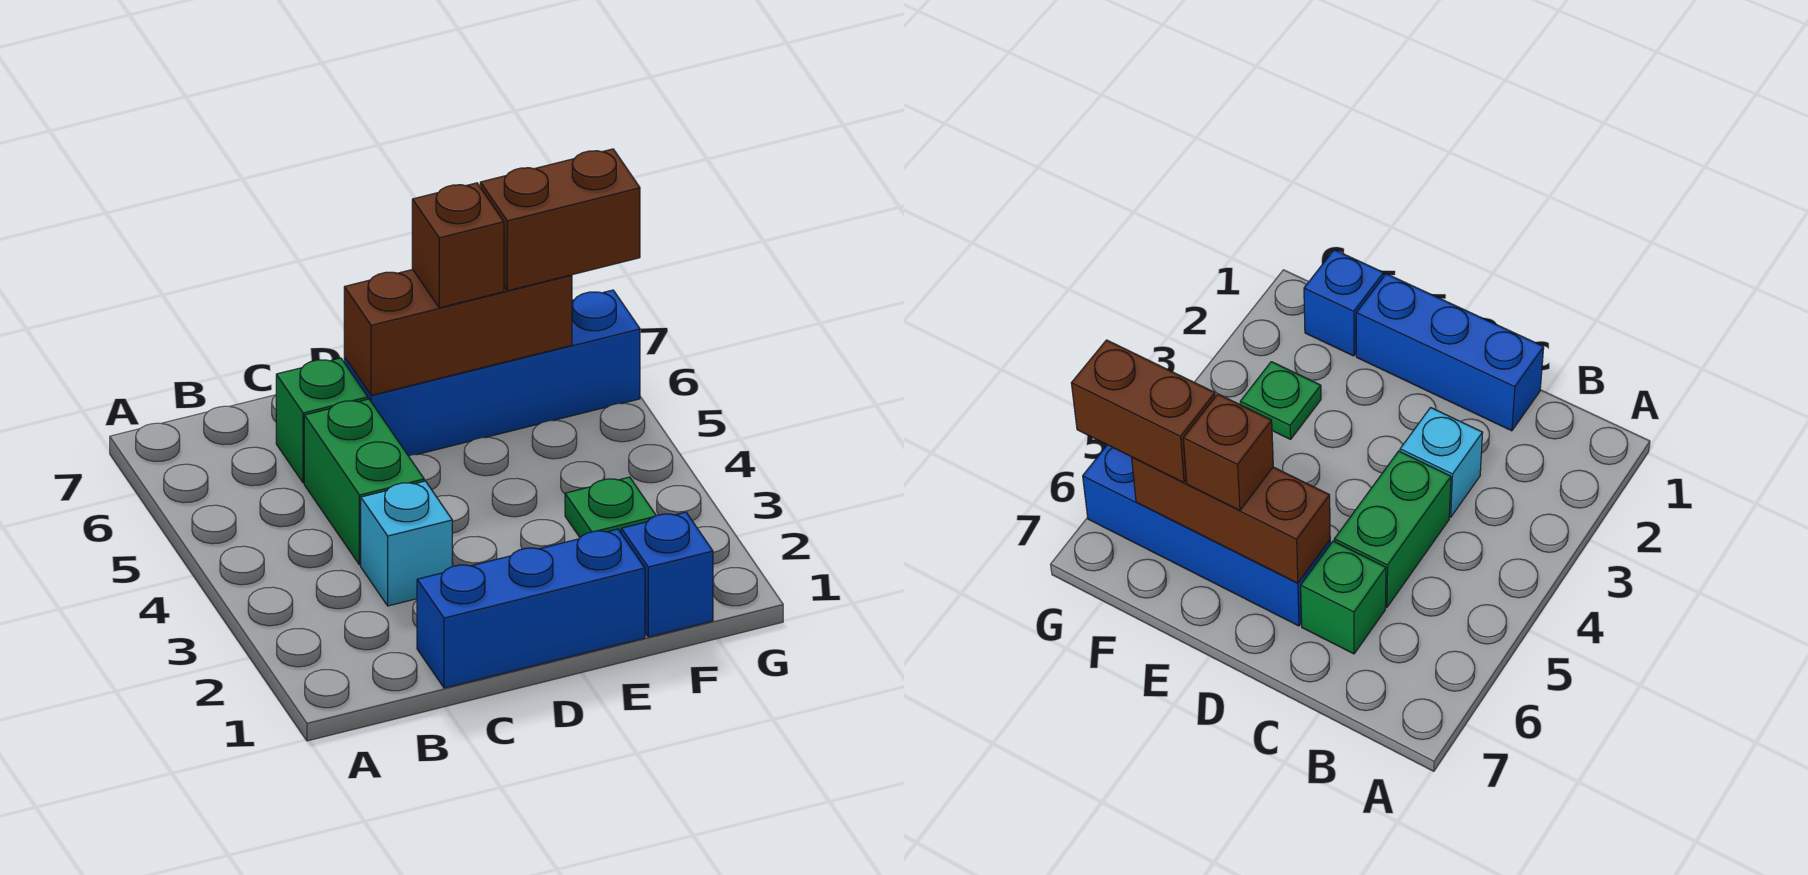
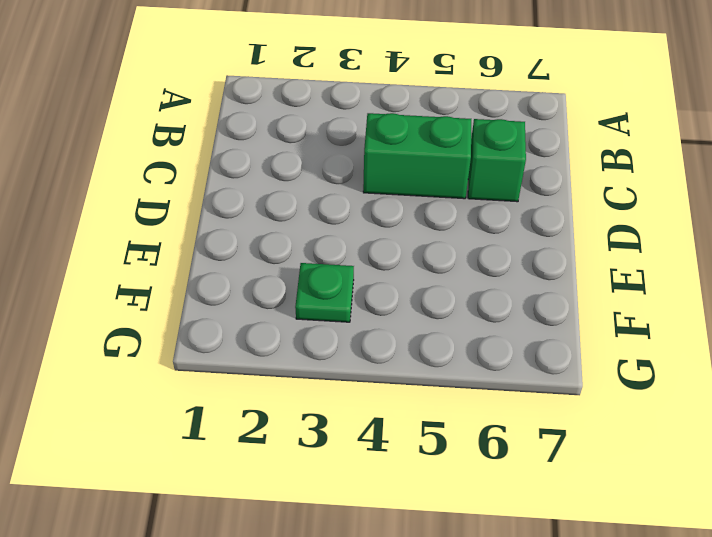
none -> blue 1x3 brick [417,529,645,688]
none -> cyan 1x1 brick [361,481,452,606]

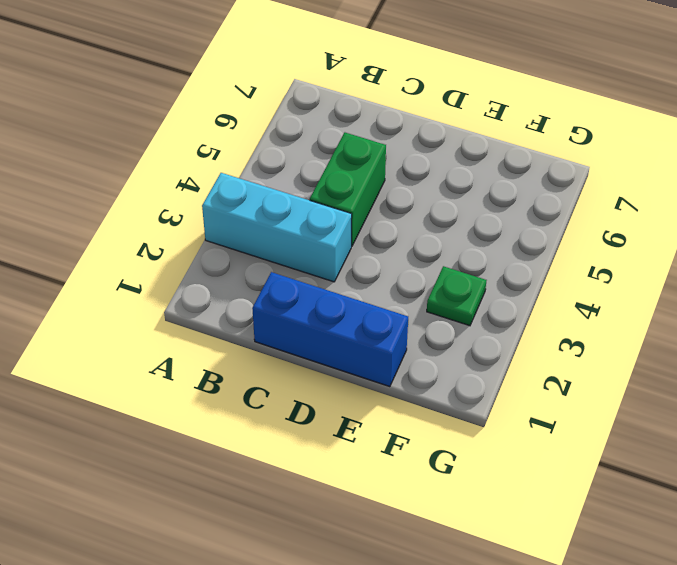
cyan 1x3 brick [202,173,352,282] -> cyan 1x1 brick [361,481,452,606]
none -> green 1x1 brick [276,358,368,483]
none -> blue 1x4 brick [344,290,640,456]

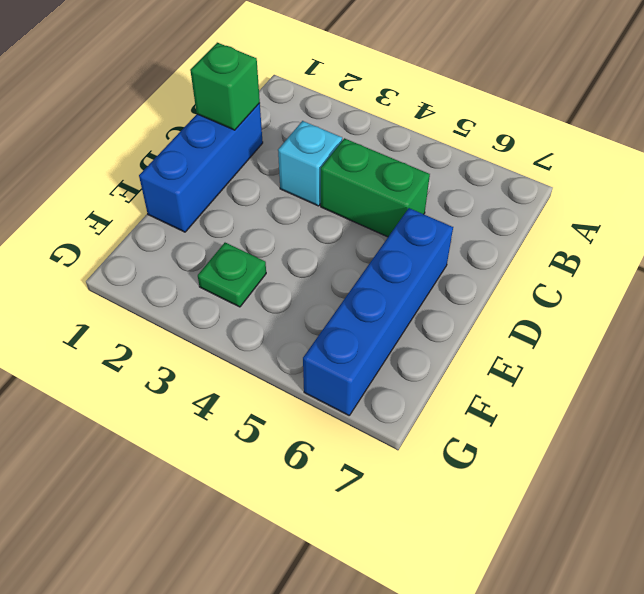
green 1x1 brick [190,43,260,130] -> green 1x1 brick moved to [276,358,368,483]
none -> blue 1x1 brick [621,512,713,637]
none -> brown 1x3 brick [344,270,572,395]

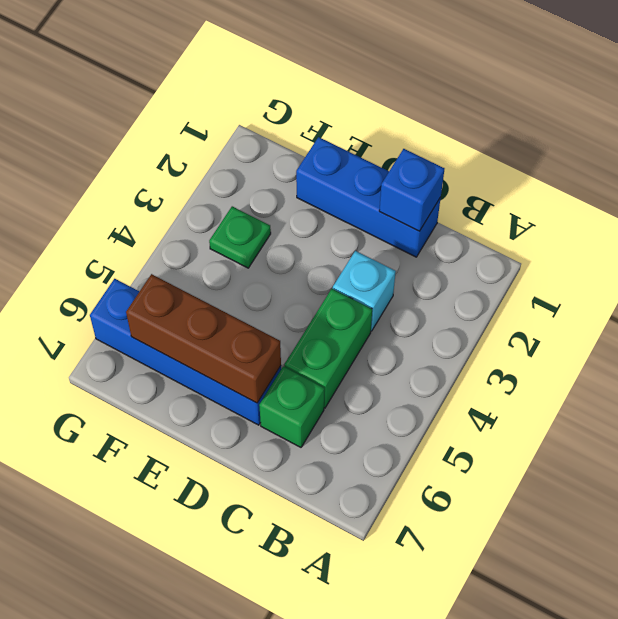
blue 1x1 brick [379,149,445,231] -> blue 1x1 brick moved to [621,512,713,637]
none -> brown 1x1 brick [412,183,504,308]
none -> brown 1x2 brick [480,149,640,291]

